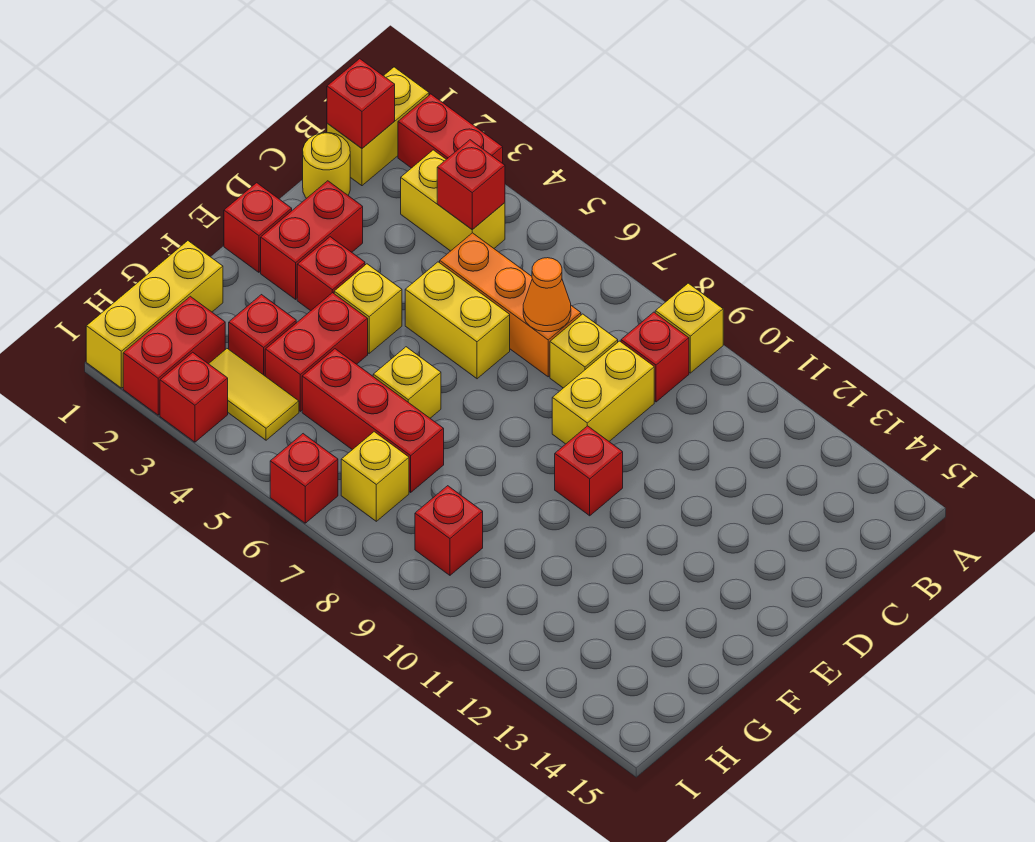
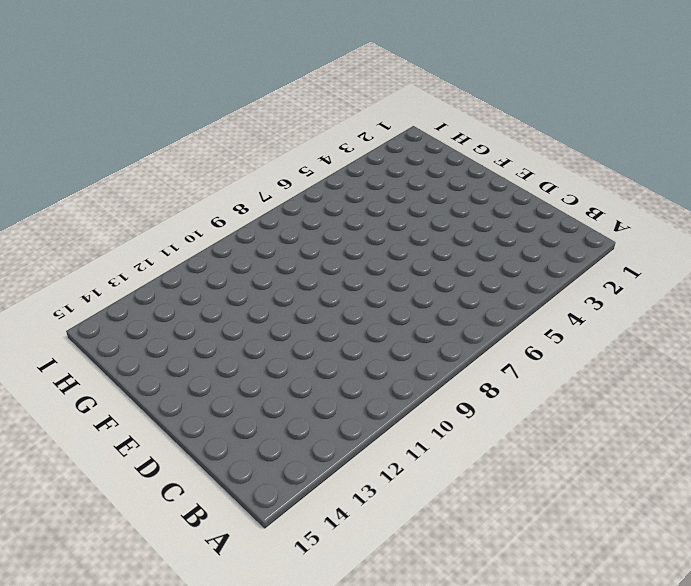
none -> yellow 1x2 brick [327,67,429,186]
none -> red 1x2 brick [398,94,503,168]
none -> yellow 1x1 brick [655,283,723,373]

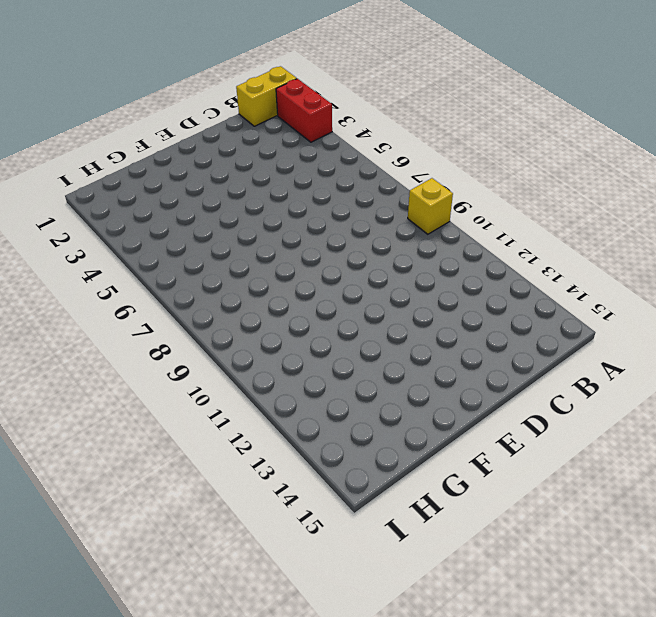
none -> yellow 1x2 brick [401,150,505,251]
none -> red 1x1 brick [621,312,689,402]
none -> yellow 1x1 round brick [303,133,350,198]

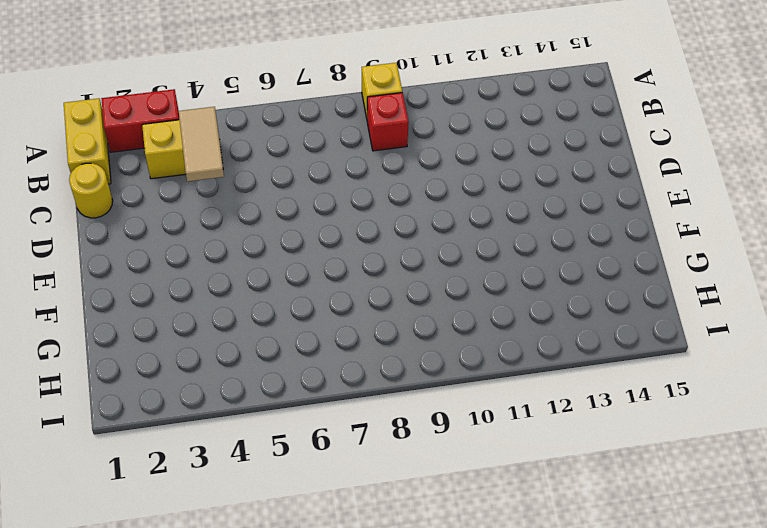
tan 1x2 tile [179,107,224,181] -> red 1x1 brick [437,140,505,230]
none -> orange 1x3 brick [440,233,581,377]
none -> yellow 1x1 brick [550,314,618,388]
none -> yellow 1x2 brick [552,341,654,444]

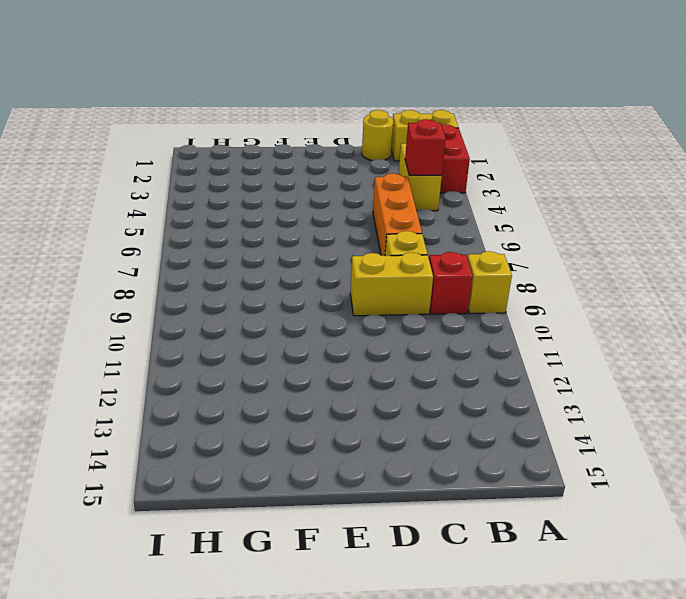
none -> red 1x2 brick [261,181,363,299]
none -> yellow 1x2 brick [405,262,510,379]
none -> red 1x1 brick [224,183,292,272]

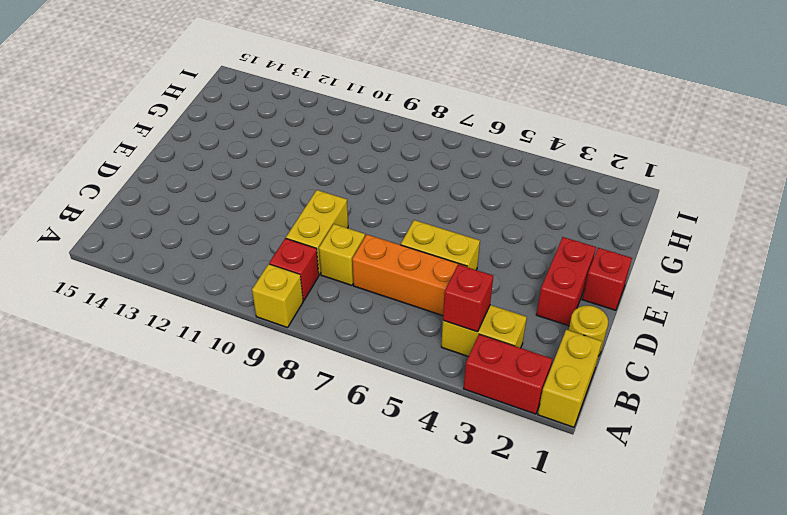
none -> red 1x1 brick [297,237,365,311]
none -> yellow 1x1 brick [334,264,402,353]
none -> red 1x1 brick [555,426,623,516]

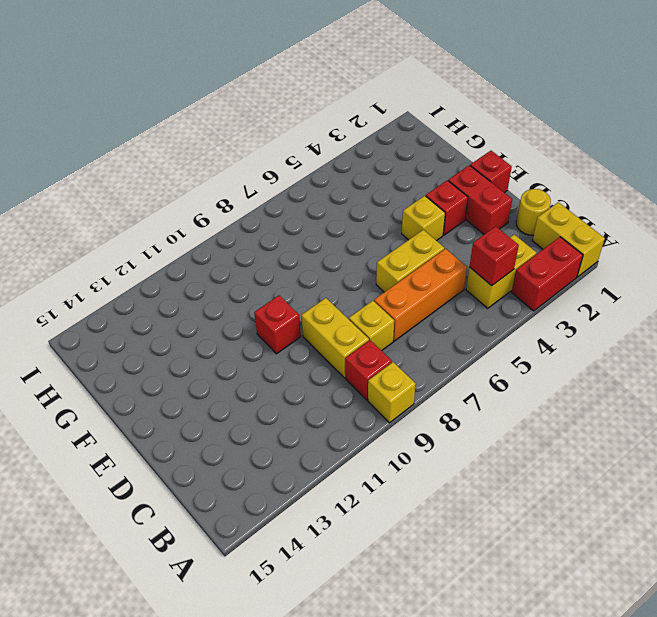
none -> red 1x2 brick [265,293,368,411]
none -> yellow 1x1 brick [373,347,441,418]
none -> yellow 1x3 brick [86,241,223,388]

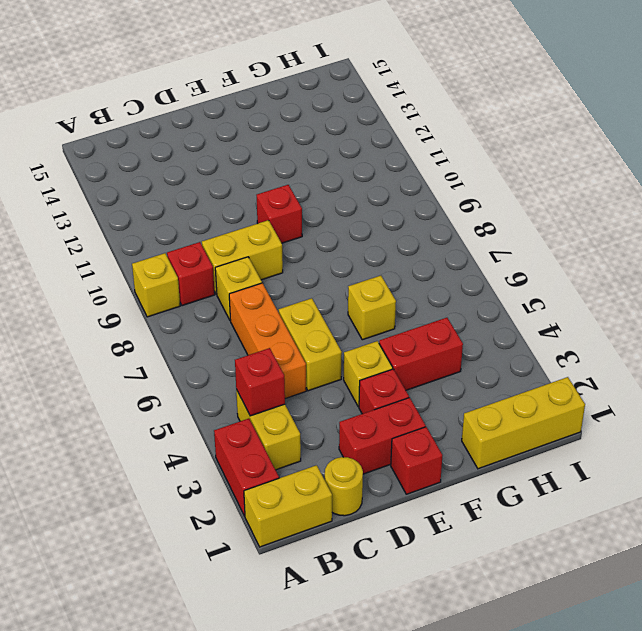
none -> red 1x1 brick [229,295,296,376]
none -> red 1x3 brick [302,349,444,492]
none -> red 1x2 brick [123,296,225,415]

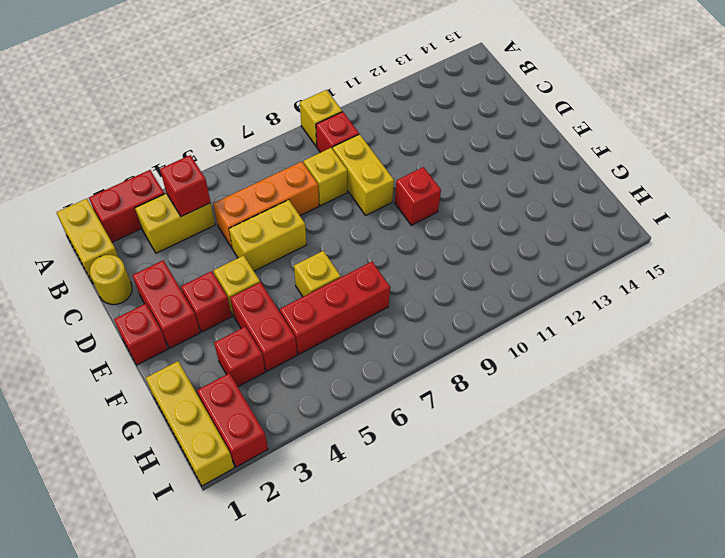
none -> yellow 1x2 tile [209,349,299,440]
none -> yellow 1x1 brick [341,432,409,521]
none -> red 1x1 brick [415,486,483,575]

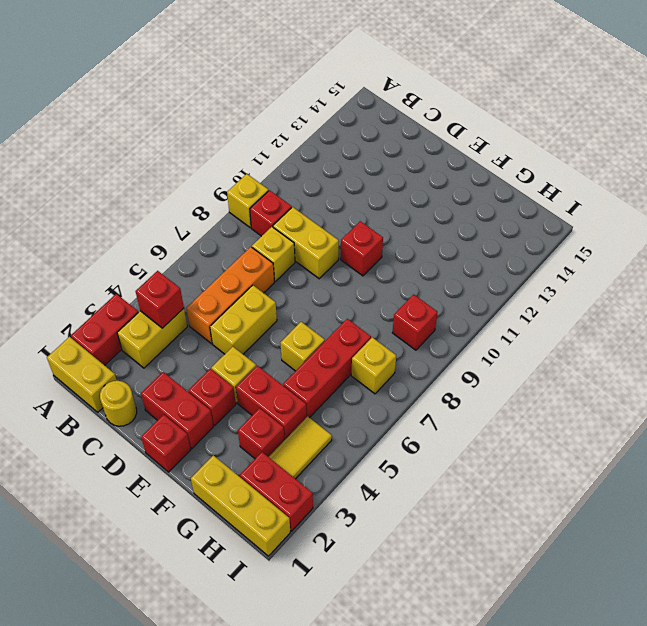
none -> red 1x1 brick [160,352,228,442]
none -> red 1x1 brick [270,434,338,523]
none -> red 1x1 brick [327,59,395,148]

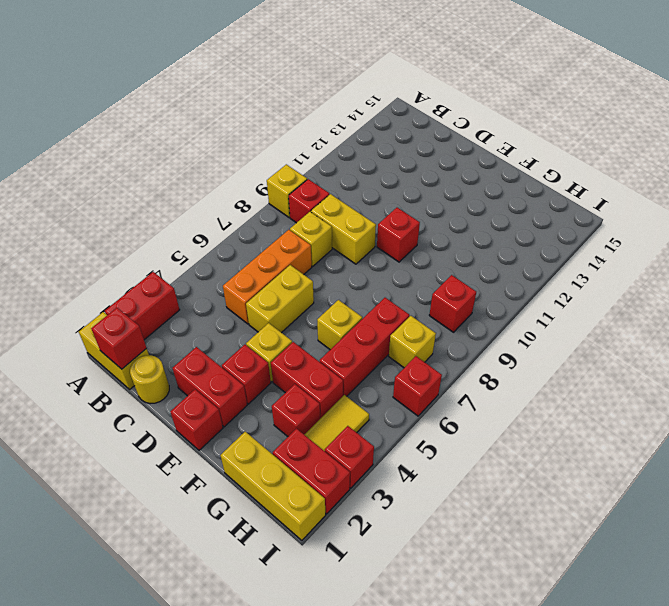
none -> yellow 1x2 brick [401,150,505,251]
none -> red 1x1 brick [437,140,505,230]
none -> orange 1x1 cone [523,258,571,332]

